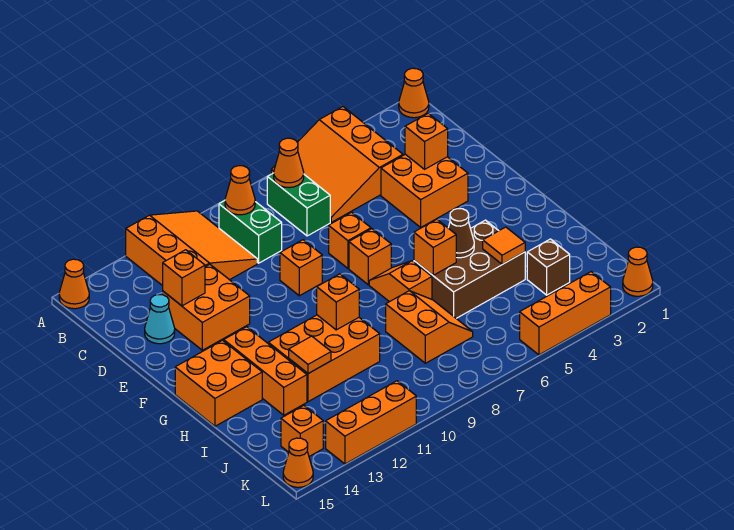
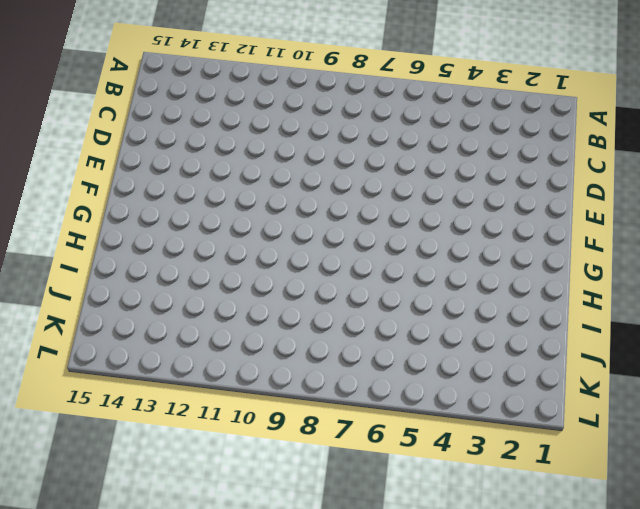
none -> orange 1x1 cone [399,68,429,118]
none -> orange 3x3 slope [271,107,403,222]
none -> orange 3x3 slope [126,211,257,286]
none -> orange 1x1 cone [59,259,89,309]

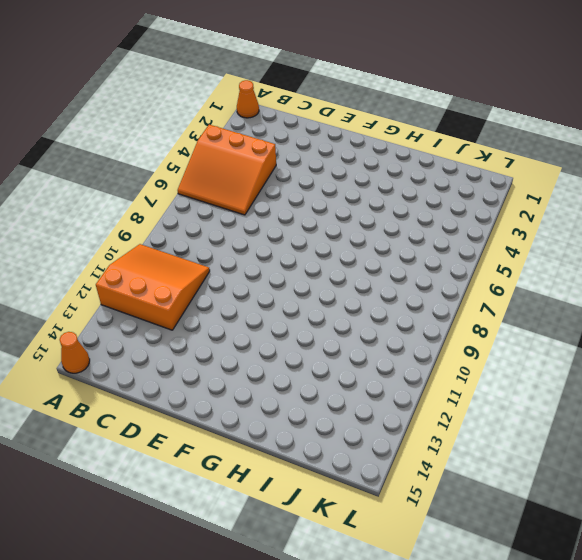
none -> green 1x2 brick [267,173,330,236]
none -> green 1x2 brick [219,201,282,263]
none -> orange 2x2 brick [381,154,468,227]
none -> orange 2x2 brick [163,264,250,350]

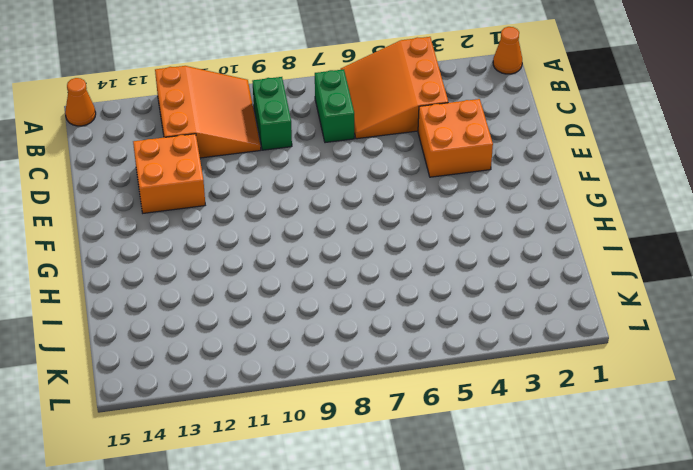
none -> cyan 1x1 cone [145,295,175,344]
none -> orange 1x1 brick [329,212,371,268]
none -> orange 1x1 brick [280,240,322,296]
none -> orange 1x1 brick [349,229,391,285]

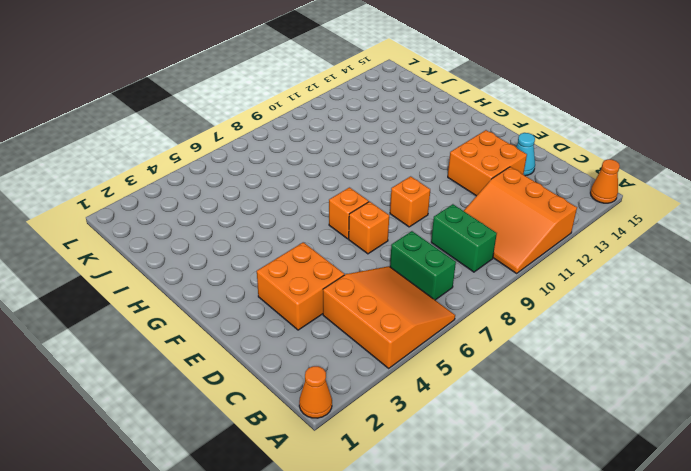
none -> orange 1x2 slope [369,261,432,302]
none -> orange 1x3 brick [224,327,307,415]
none -> orange 2x2 brick [175,340,262,426]
none -> brown 2x3 brick [414,220,525,318]

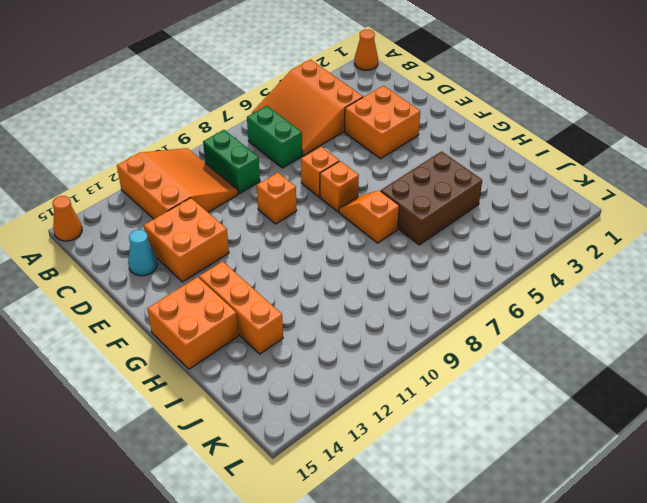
none -> orange 2x3 brick [268,315,380,402]
none -> orange 2x2 slope [386,291,473,363]
none -> brown 1x1 brick [527,239,570,295]
none -> orange 1x1 brick [281,406,323,456]

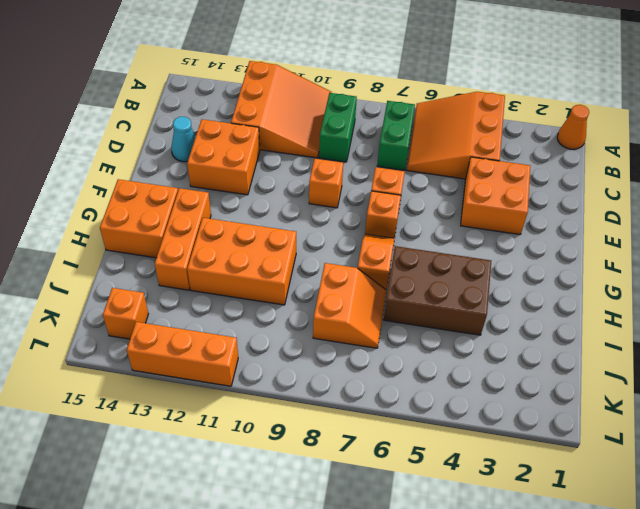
none -> orange 1x1 cone [59,259,89,309]
none -> brown 1x1 brick [527,239,570,295]
none -> orange 1x1 cone [623,247,653,296]
none -> orange 1x3 brick [520,272,611,355]

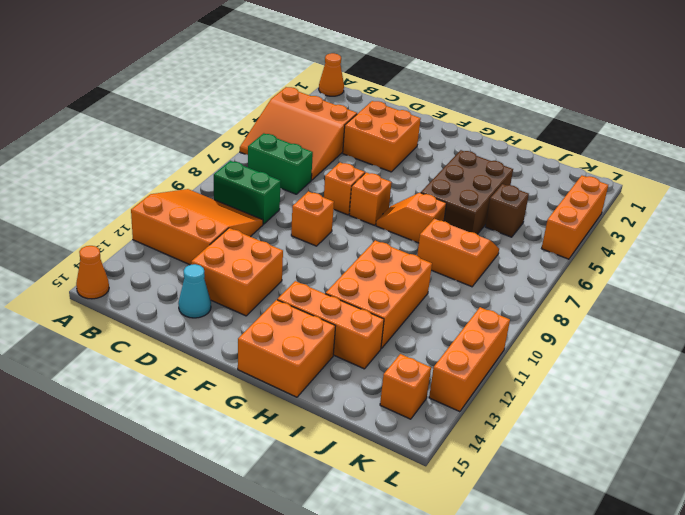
brown 1x1 brick [485,184,529,237] -> brown 1x1 brick moved to [527,239,570,295]
none -> orange 1x1 cone [623,247,653,296]
none -> orange 1x1 cone [283,438,313,487]
none -> orange 1x1 cone [274,138,304,188]
none -> orange 1x1 cone [225,166,255,215]

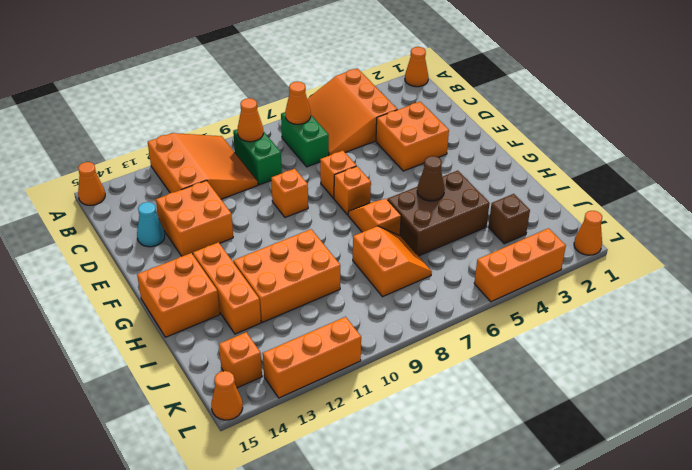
none -> orange 1x1 brick [405,113,448,169]
none -> orange 1x1 brick [163,250,205,306]
none -> orange 1x1 brick [414,219,456,275]
none -> orange 1x1 brick [317,274,359,330]

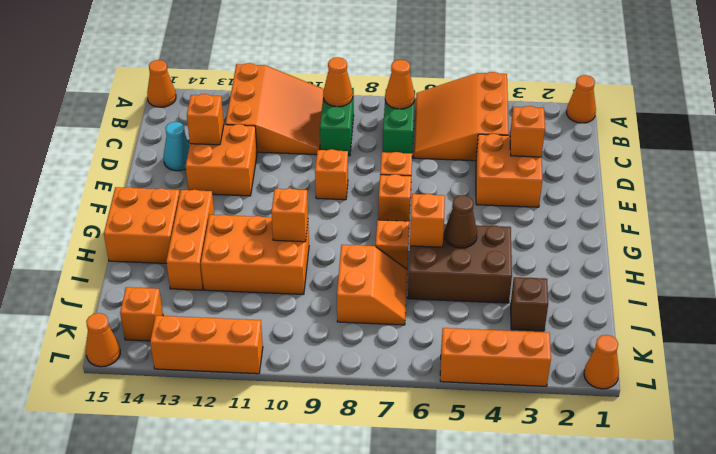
none -> orange 1x1 tile [483,227,525,264]
none -> orange 1x1 tile [289,336,331,374]

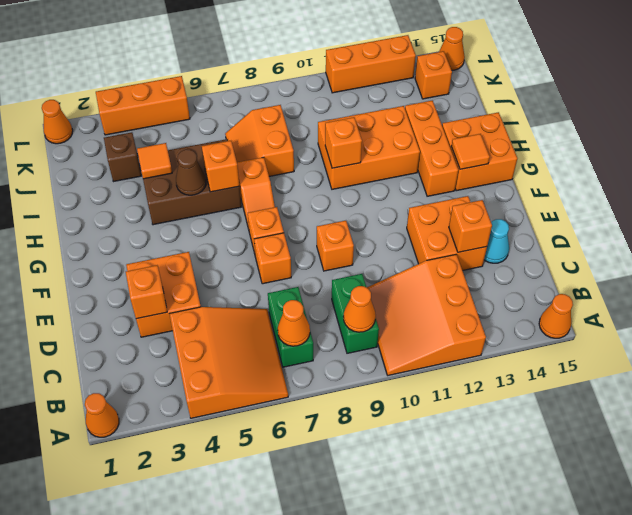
orange 1x1 tile [451,134,490,169] -> orange 1x1 tile moved to [289,336,331,374]

